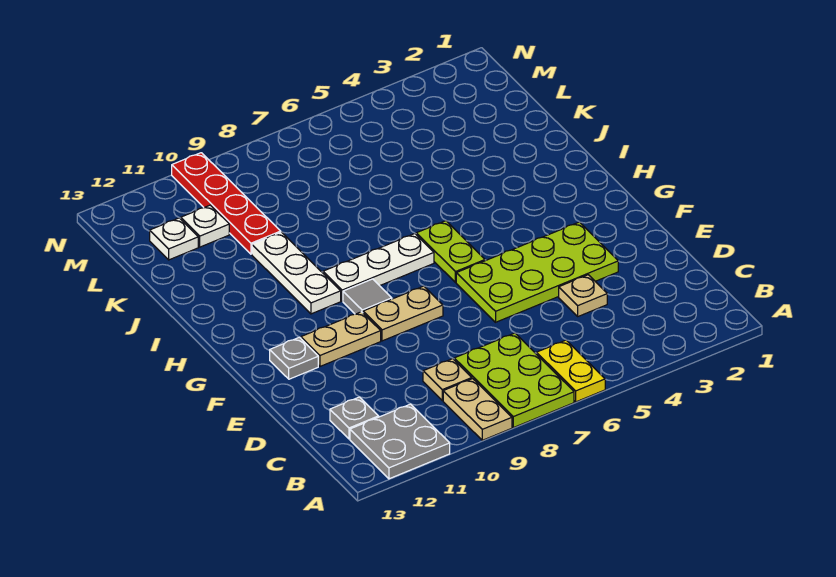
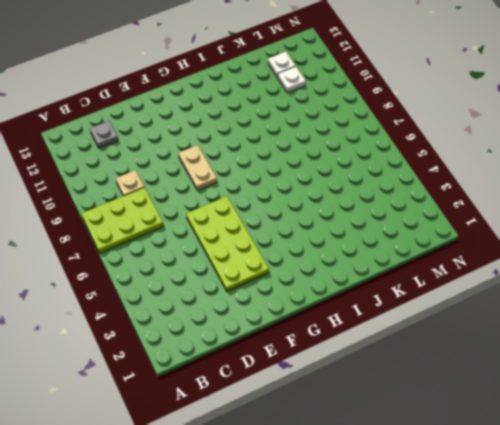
none -> yellow 1x2 plate [537,340,605,402]
none -> tan 1x2 plate [443,379,512,440]
none -> grey 2x2 plate [350,404,450,479]

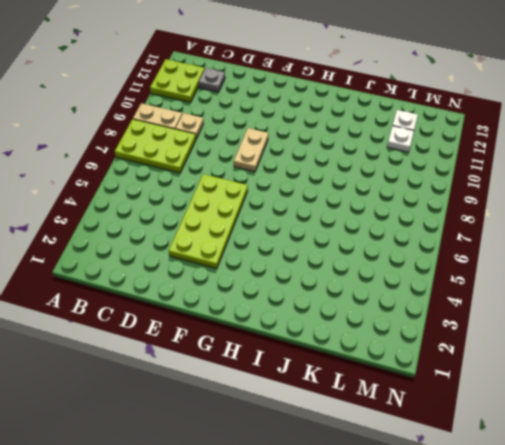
lime 2x2 plate [150,59,205,102] -> grey 2x2 plate [350,404,450,479]
none -> yellow 1x2 plate [537,340,605,402]
none -> tan 1x1 plate [559,275,607,316]
none -> tan 1x2 plate [301,312,381,366]

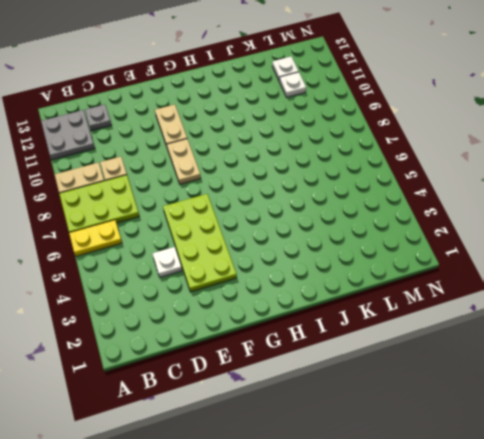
white 1x1 plate [153,247,182,277] -> tan 1x1 plate [559,275,607,316]
none -> grey 1x1 plate [270,337,318,379]
none -> lime 1x2 plate [416,221,485,283]
none -> grey 1x1 tile [343,279,392,314]

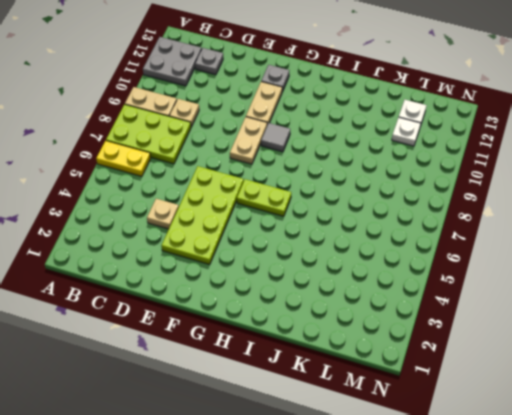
none -> white 1x3 plate [323,234,434,301]
none -> white 1x3 plate [252,232,341,314]
none -> red 1x4 plate [172,153,281,254]

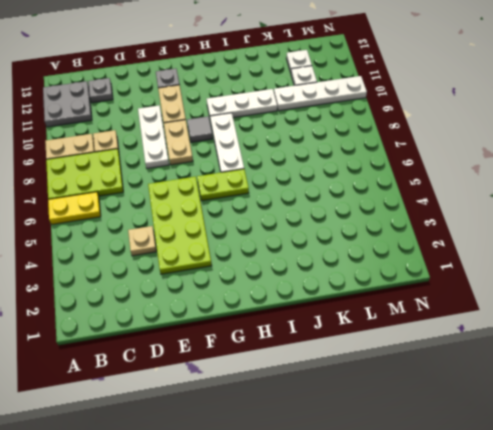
white 1x3 plate [138,106,169,168] -> none
white 1x4 plate [274,76,367,111] -> red 1x4 plate [172,153,281,254]

